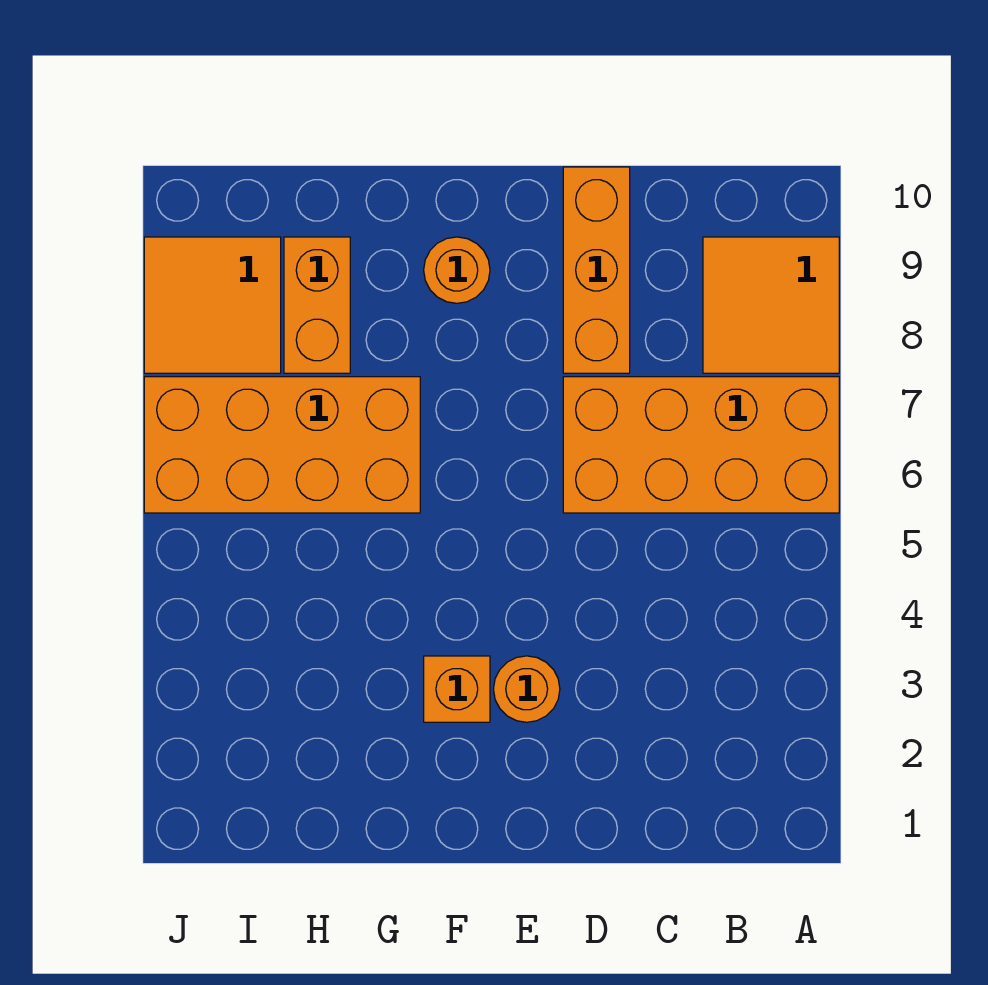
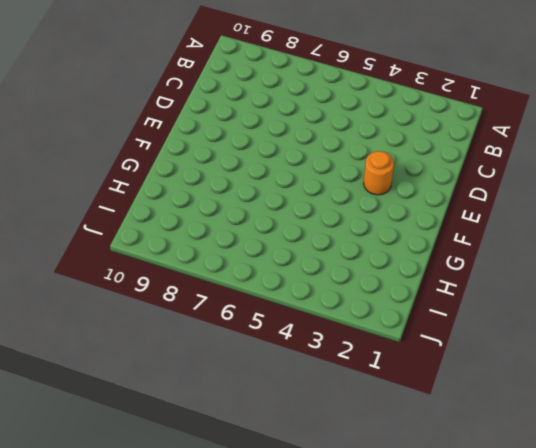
none -> orange 2x4 brick [563,377,839,513]
none -> orange 2x2 tile [703,237,839,373]

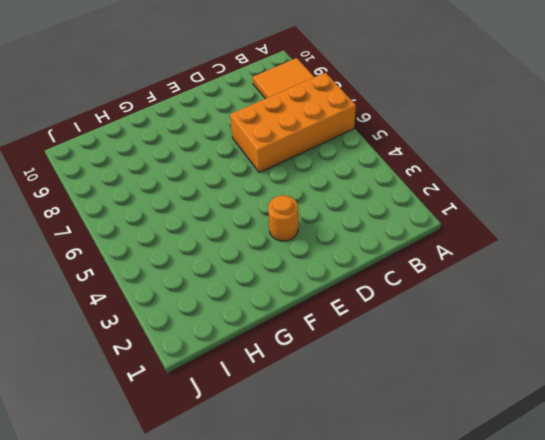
none -> orange 1x3 brick [563,167,630,373]
none -> orange 1x1 brick [424,656,490,722]

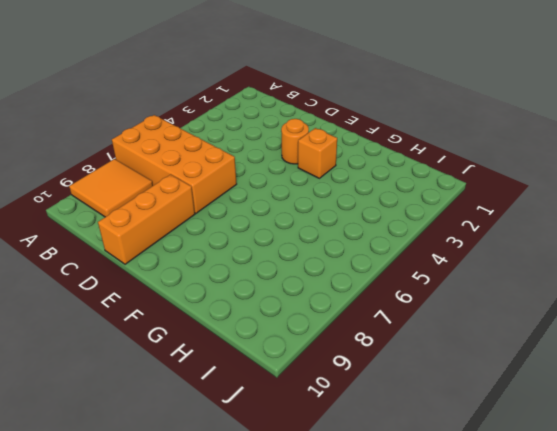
none -> orange 1x1 round brick [424,237,490,303]
none -> orange 2x4 brick [144,377,420,513]

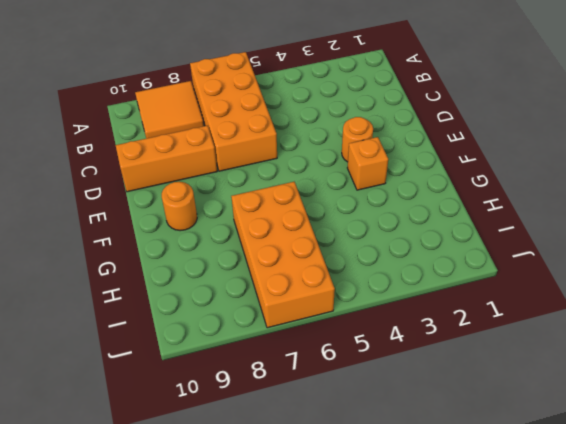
none -> orange 1x2 brick [284,237,350,373]
none -> orange 2x2 tile [144,237,281,373]

